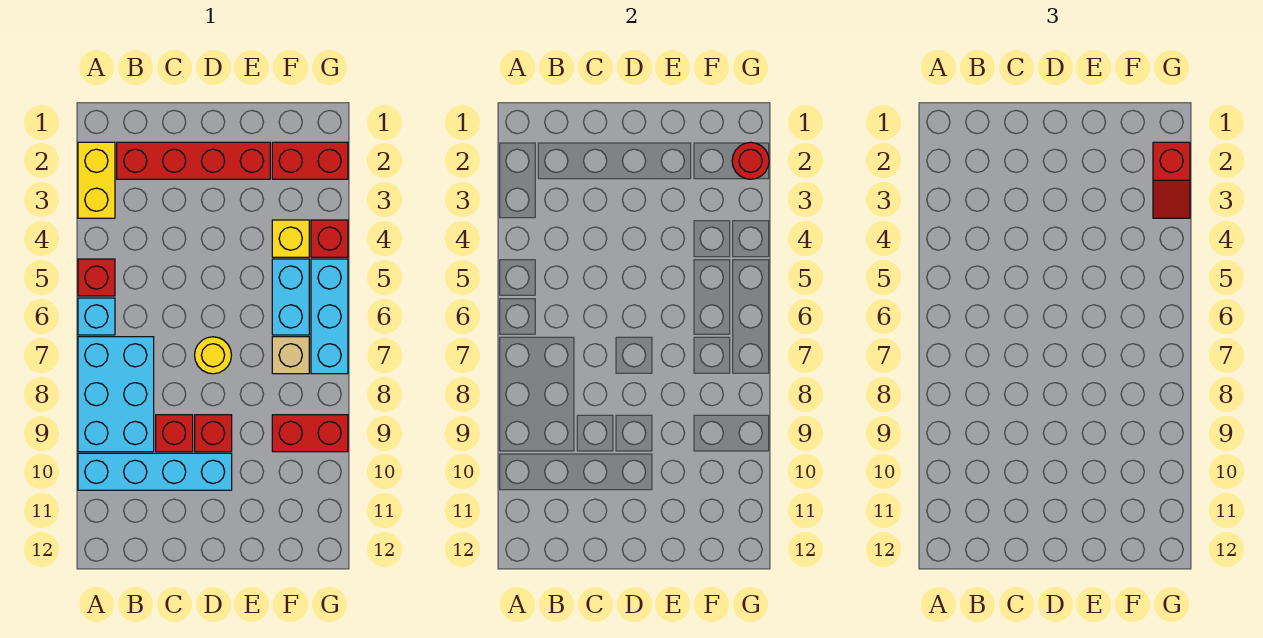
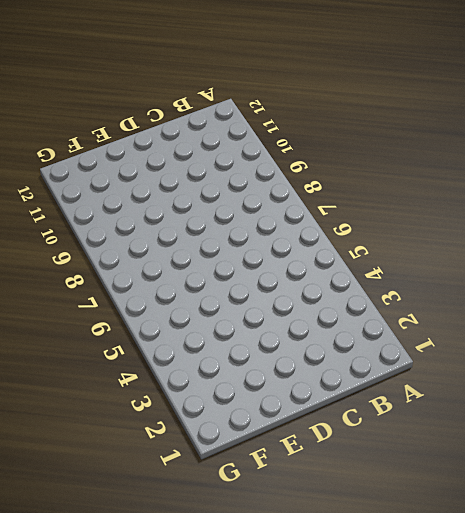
none -> yellow 1x2 brick [78,142,115,218]
none -> red 1x1 brick [78,259,115,296]
none -> cyan 1x1 brick [78,298,115,335]

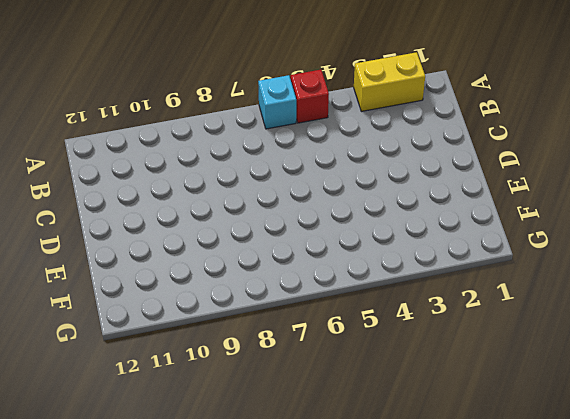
none -> cyan 2x3 brick [78,337,154,452]
none -> cyan 1x4 brick [78,453,232,490]
none -> red 1x4 brick [117,142,270,179]

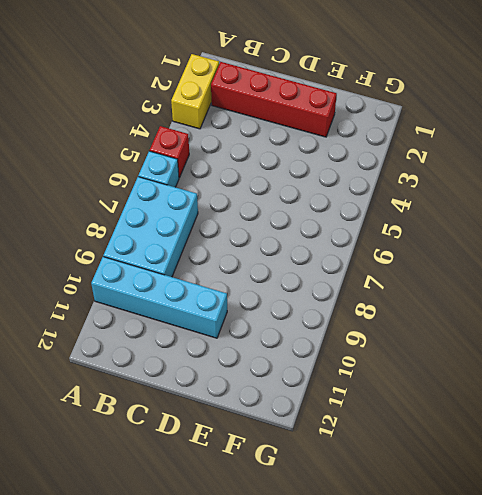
none -> red 1x1 brick [156,415,193,452]
none -> yellow 1x1 round brick [195,337,231,374]
none -> red 1x1 brick [195,415,232,452]

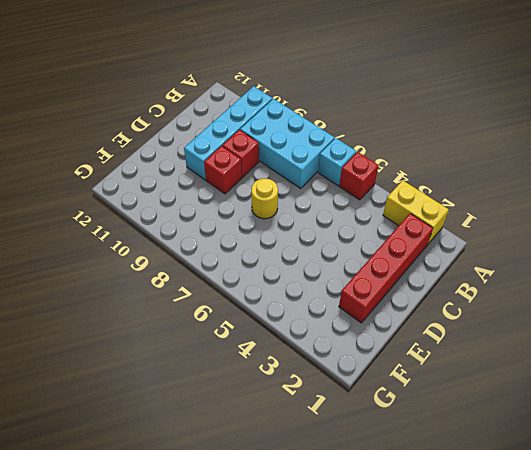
none -> red 1x2 brick [272,142,348,179]
none -> yellow 1x1 brick [272,220,309,257]
none -> cyan 1x2 brick [272,259,309,335]

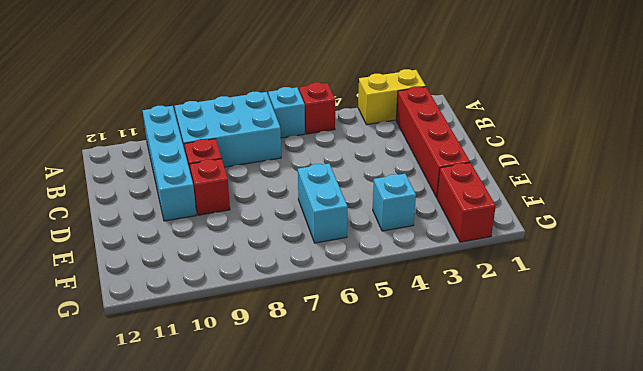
cyan 1x2 brick [298,164,348,243] -> cyan 1x2 brick turned to [272,259,309,335]
cyan 1x1 brick [373,174,416,231] -> yellow 1x1 brick [272,220,309,257]
none -> yellow 1x1 round brick [195,337,231,374]
none -> tan 1x1 brick [272,337,309,374]
none -> red 1x2 brick [272,415,348,452]

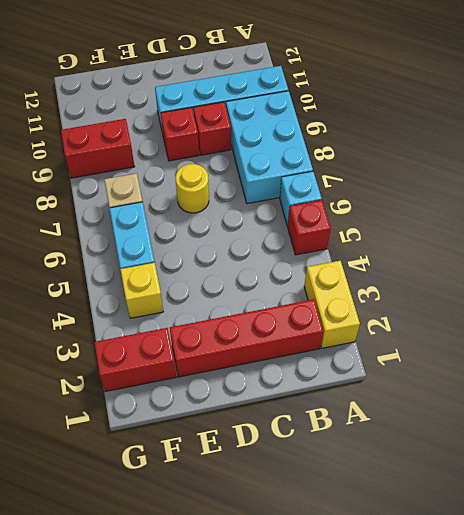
none -> red 1x1 brick [311,220,348,257]
none -> cyan 1x3 brick [311,259,348,374]
none -> red 1x1 round brick [732,142,769,179]

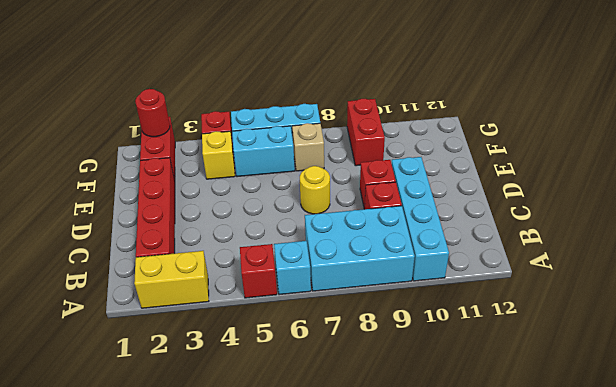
none -> red 1x2 slope [1153,142,1190,218]

